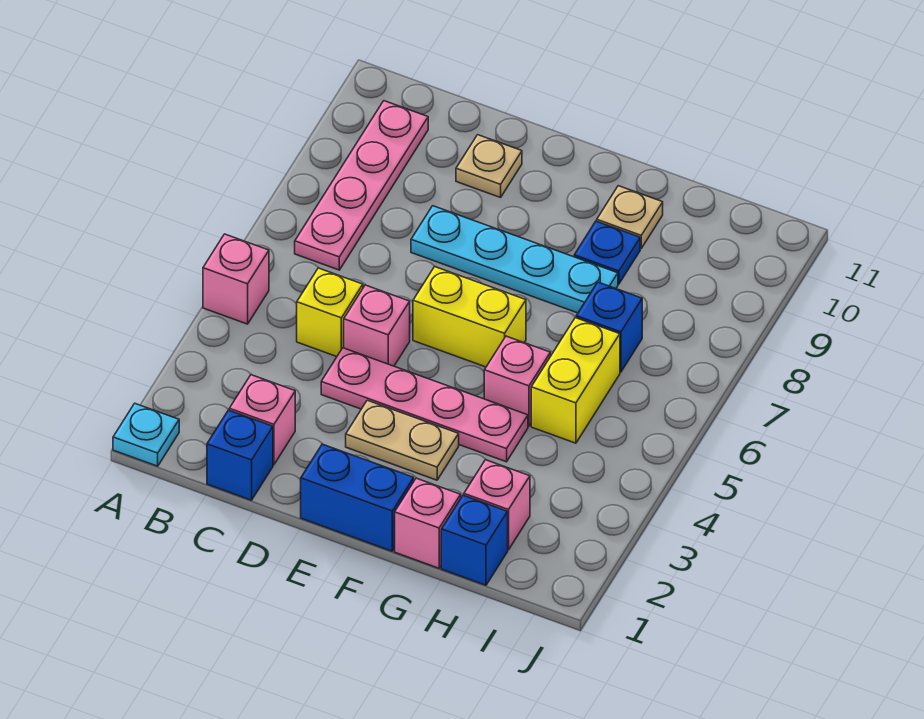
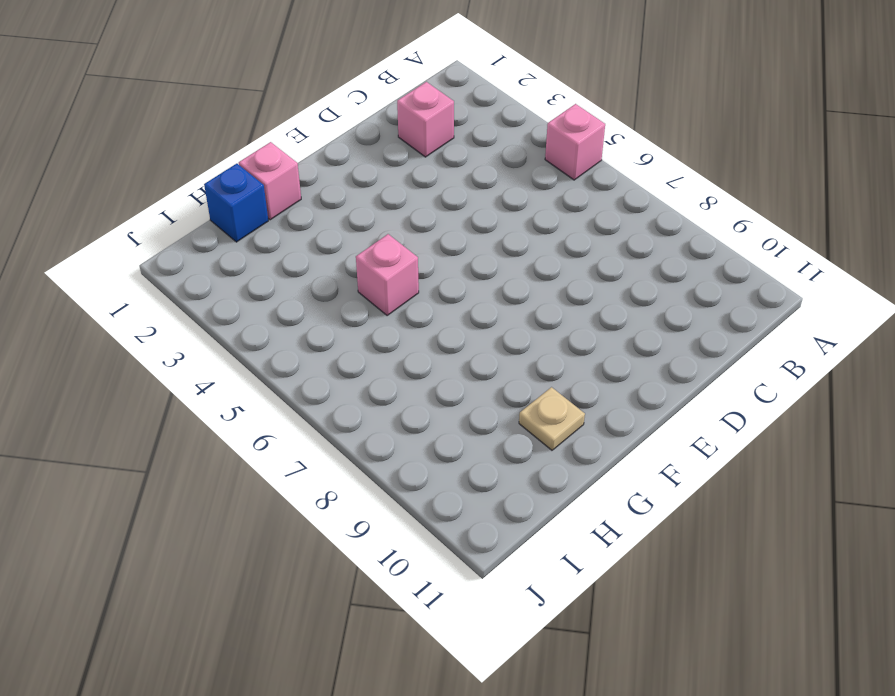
none -> cyan 1x1 plate [113,403,179,466]
none -> pink 1x4 plate [295,101,428,270]
none -> blue 1x1 brick [207,410,273,500]

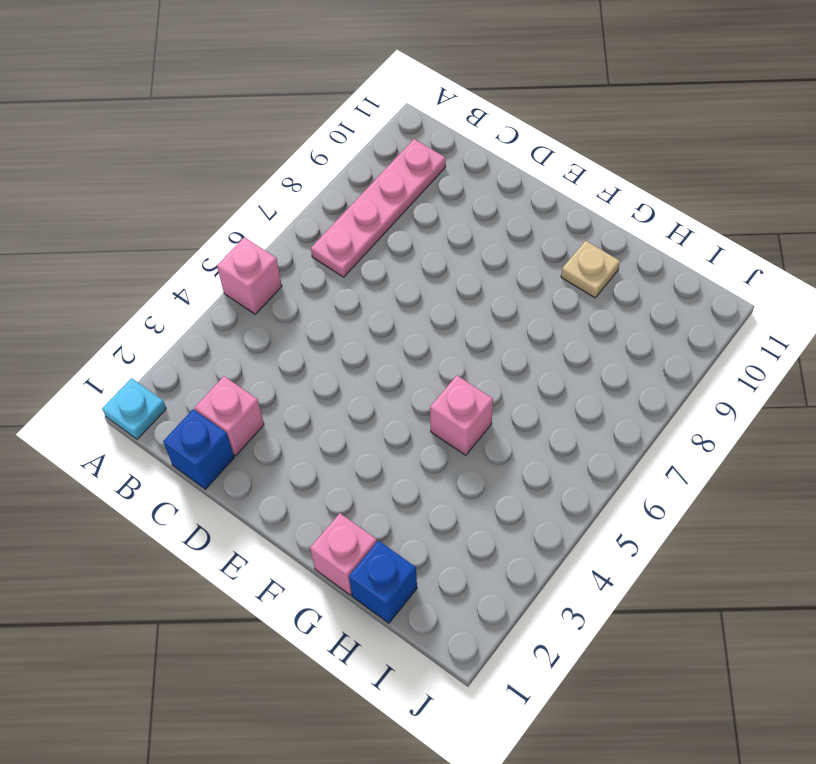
none -> yellow 1x1 brick [297,268,363,357]
none -> pink 1x4 plate [321,348,528,462]
none -> pink 1x1 brick [344,285,410,366]

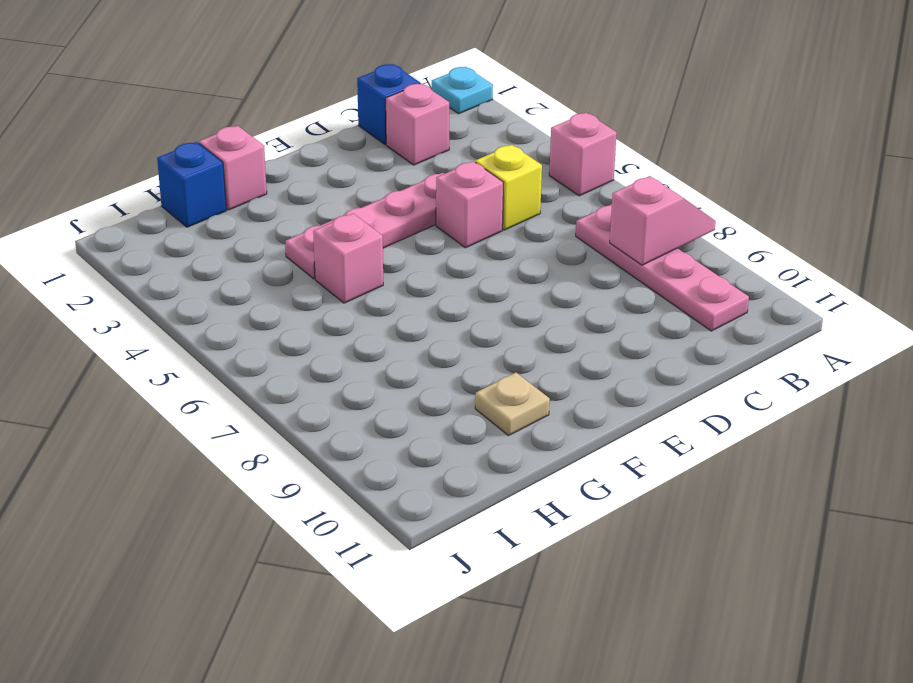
pink 1x2 slope [610,176,716,265] -> none
none -> cyan 1x4 plate [411,206,618,313]
none -> tan 1x1 plate [456,135,522,198]
none -> blue 1x2 brick [301,444,414,551]

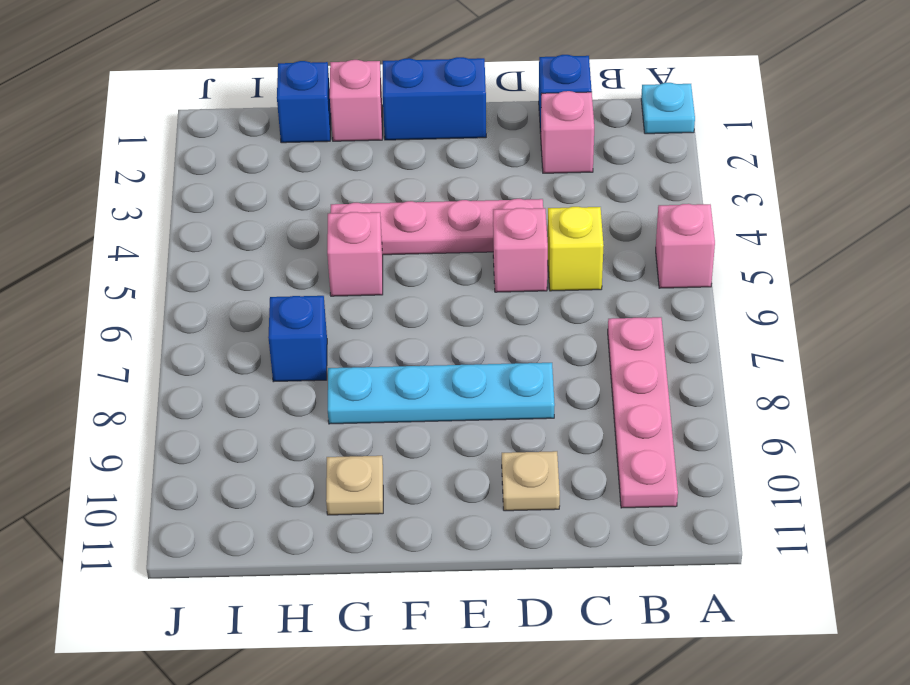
none -> tan 1x2 plate [346,400,459,480]
none -> yellow 1x2 brick [413,267,526,367]
none -> blue 1x1 plate [574,221,640,284]

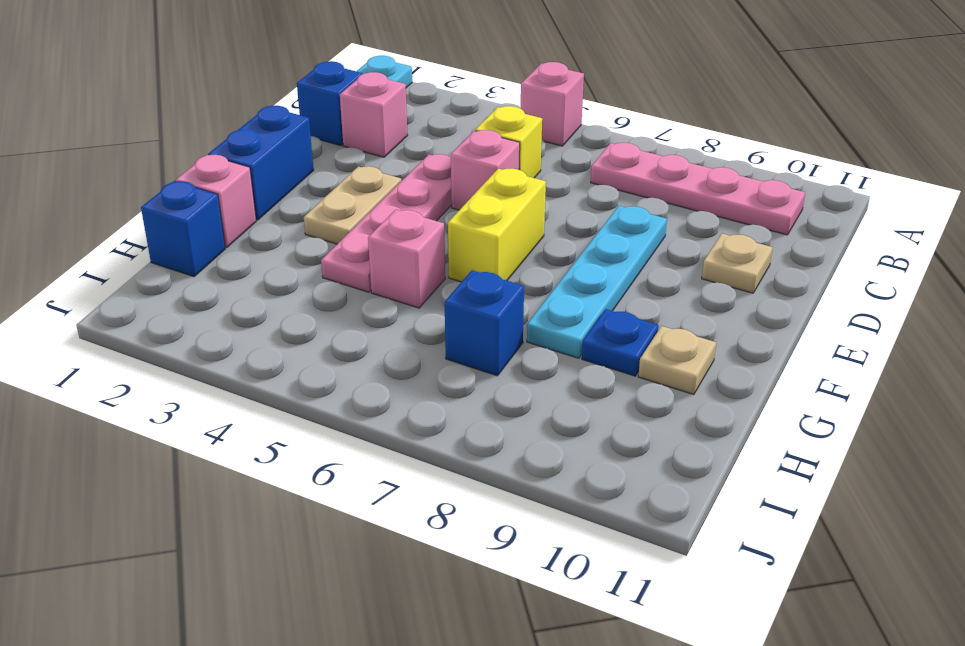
none -> pink 1x1 brick [464,460,530,550]
none -> yellow 1x2 brick [531,318,620,443]

